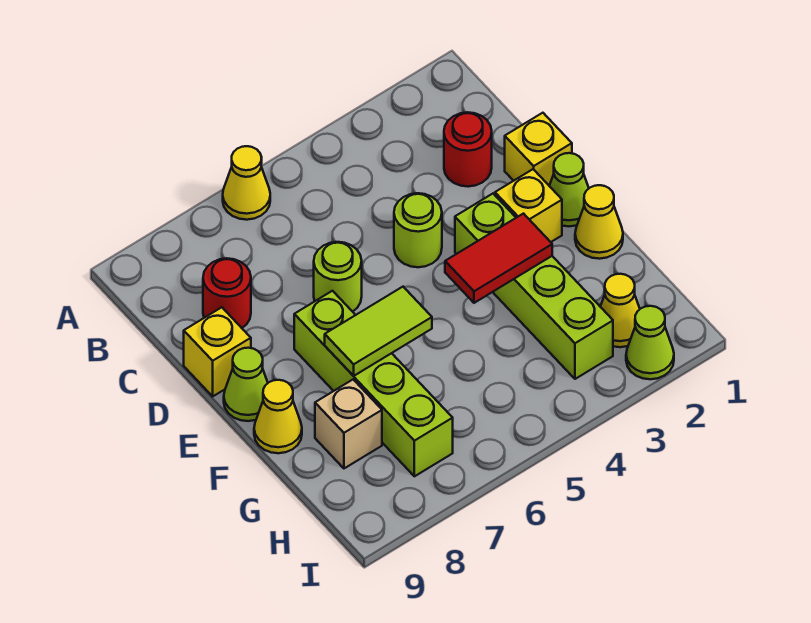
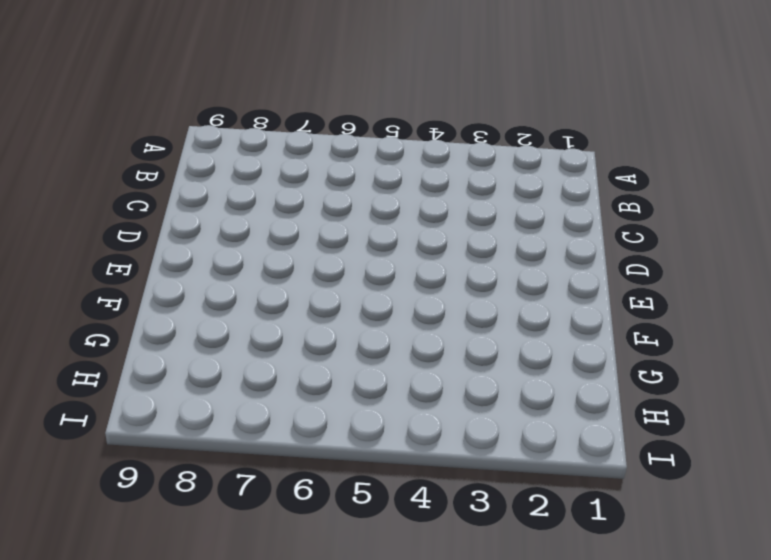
none -> yellow 1x1 cone [223,146,270,220]
none -> red 1x1 round brick [444,112,492,187]
none -> red 1x1 round brick [203,258,251,328]

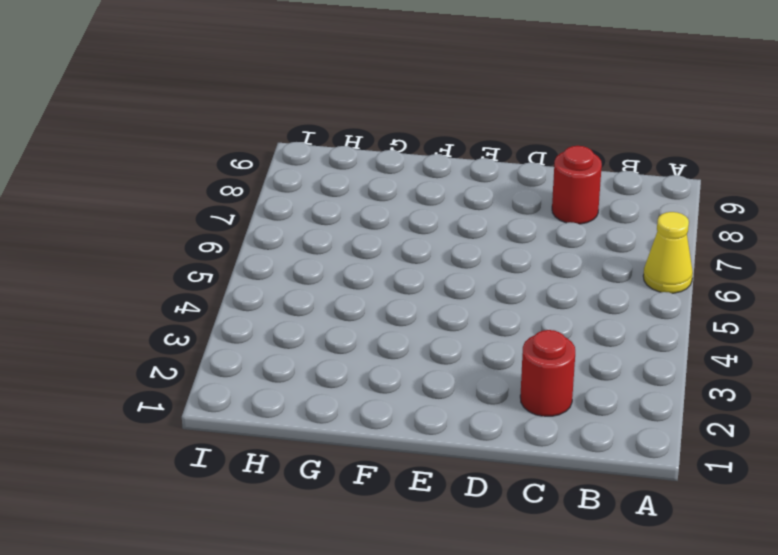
none -> yellow 1x1 brick [505,113,572,185]
none -> lime 1x1 round brick [394,193,442,267]
none -> lime 1x1 round brick [314,242,362,312]

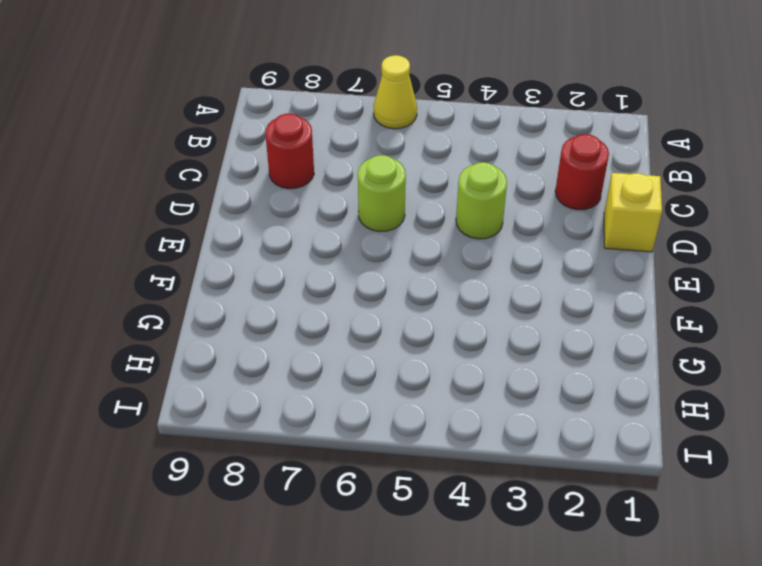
none -> yellow 1x1 brick [184,307,251,396]
none -> lime 1x1 cone [549,153,589,226]
none -> yellow 1x1 brick [495,169,562,242]

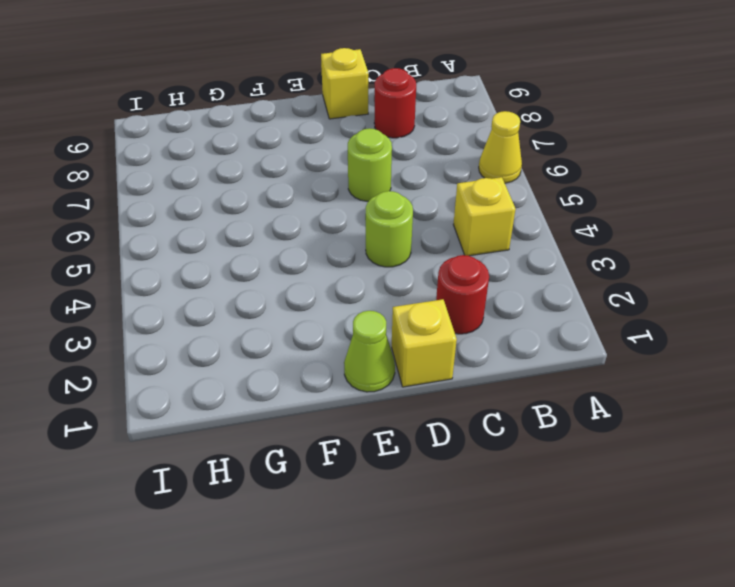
yellow 1x1 brick [453,177,516,256] -> yellow 1x1 brick moved to [495,169,562,242]
none -> lime 1x4 brick [455,194,613,379]
none -> lime 1x4 brick [294,291,453,476]
none -> lime 1x1 cone [224,348,268,421]

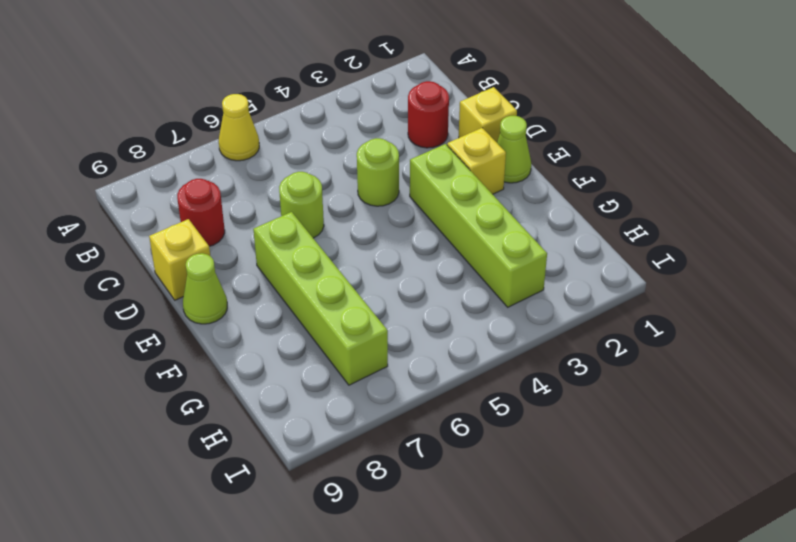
none -> yellow 1x1 cone [575,185,623,259]
none -> yellow 1x1 cone [254,380,302,453]
none -> tan 1x1 brick [315,380,382,468]

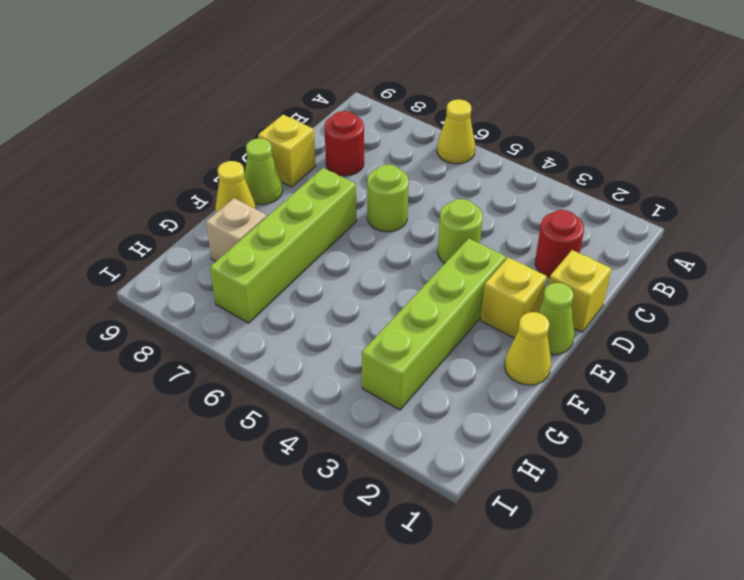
none -> yellow 1x1 cone [600,274,640,347]
none -> lime 1x1 cone [626,306,674,379]
none -> red 1x2 tile [445,214,552,303]

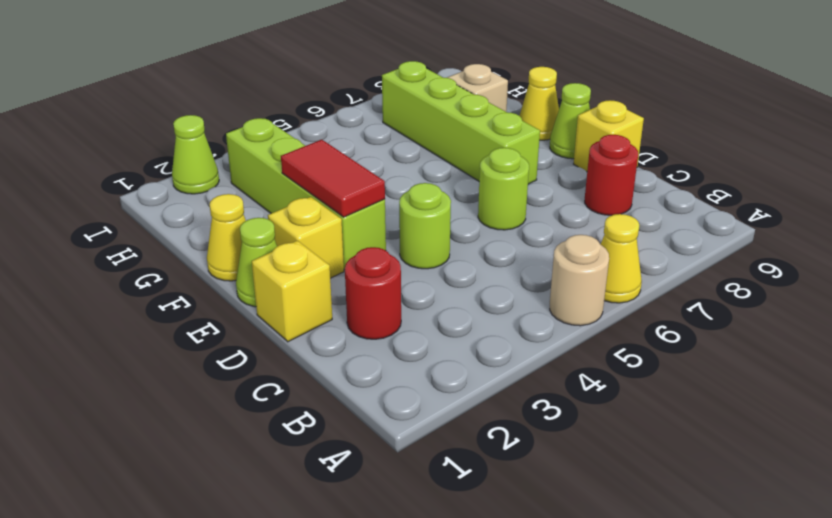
tan 1x1 round brick [550,235,609,326] -> none
red 1x2 tile [281,140,385,217] -> red 1x2 tile turned to [445,214,552,303]
none -> yellow 1x1 cone [600,274,640,347]
none -> lime 1x2 tile [325,287,432,376]

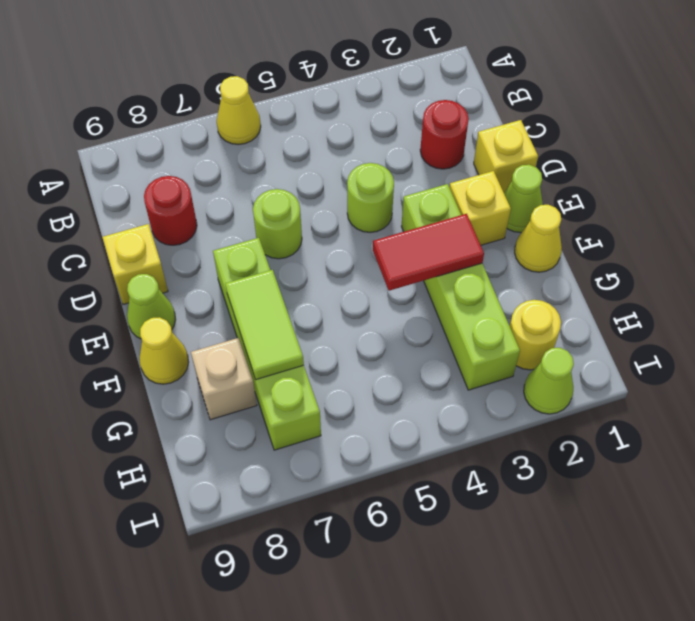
lime 1x2 tile [225,270,304,380] -> lime 1x2 tile turned to [325,287,432,376]
yellow 1x1 round brick [510,300,561,370] -> yellow 1x1 cone [600,274,640,347]

